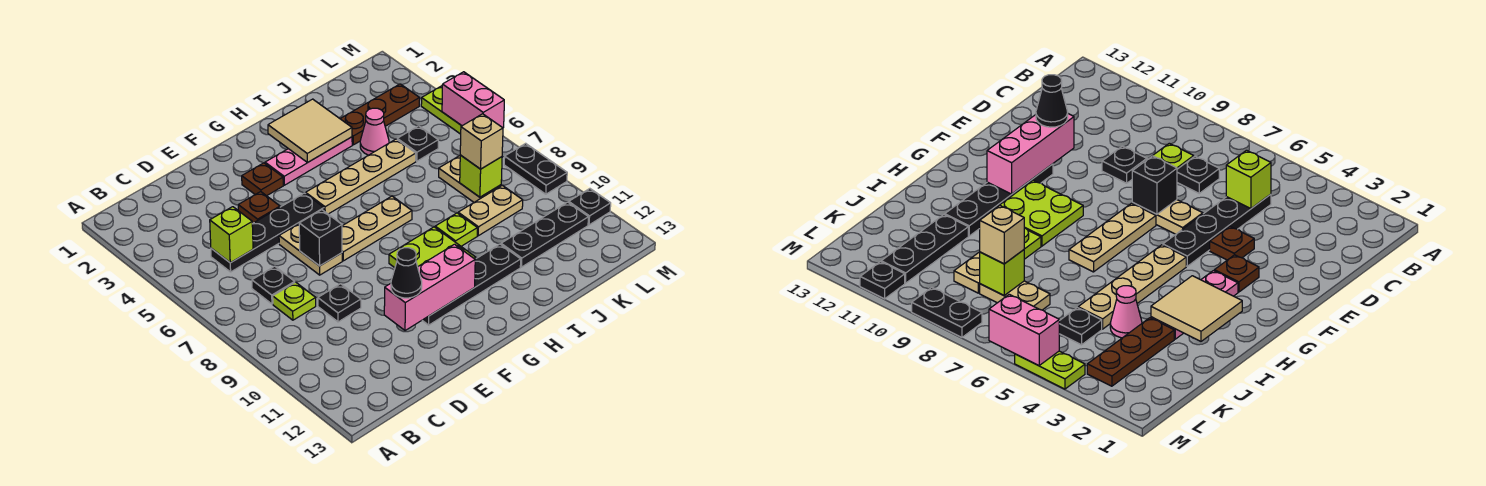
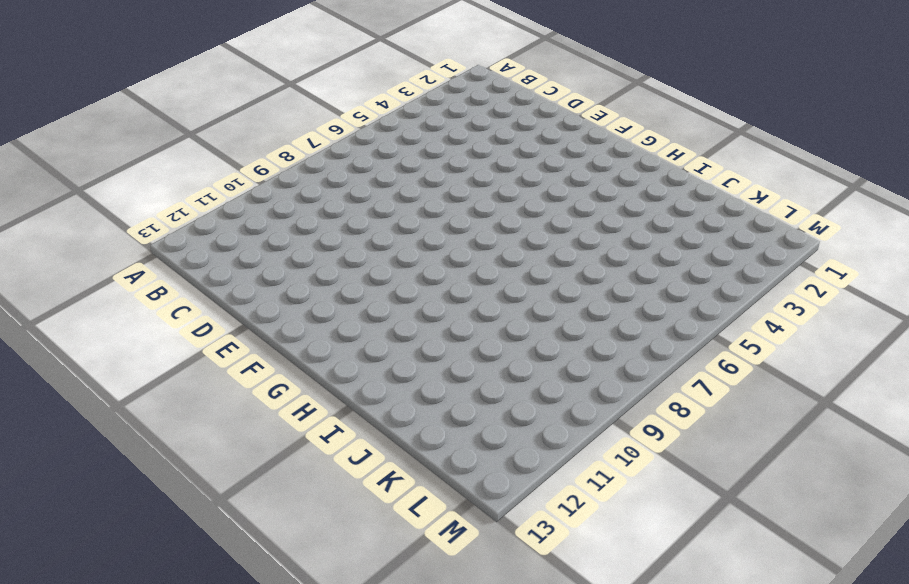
none -> black 1x4 plate [211,193,324,272]
none -> black 1x1 plate [252,266,295,304]
none -> lime 1x1 plate [273,282,316,320]
none -> black 1x1 plate [318,284,361,322]

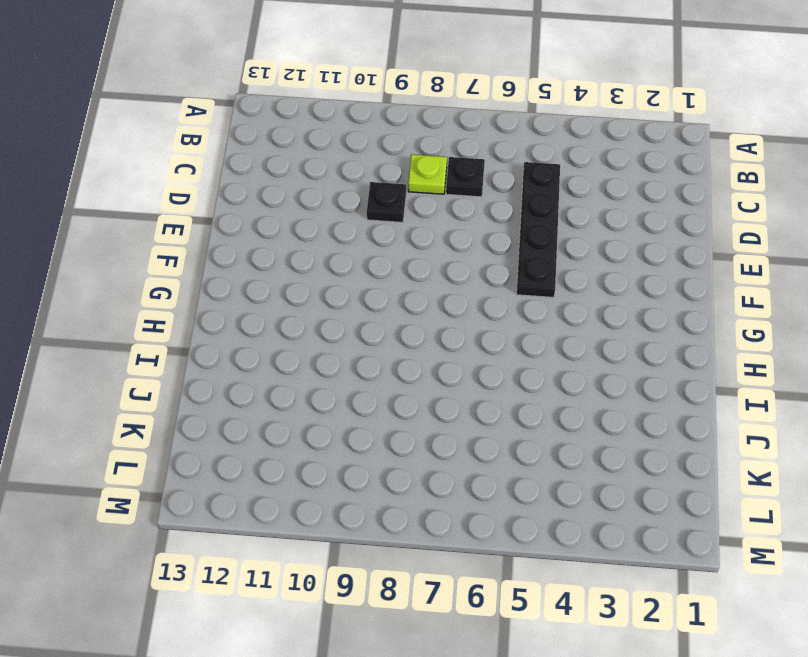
none -> brown 1x1 plate [238,192,280,224]
none -> tan 1x2 plate [279,224,342,275]
none -> brown 1x1 plate [242,163,283,196]
none -> tan 1x3 plate [342,196,412,261]

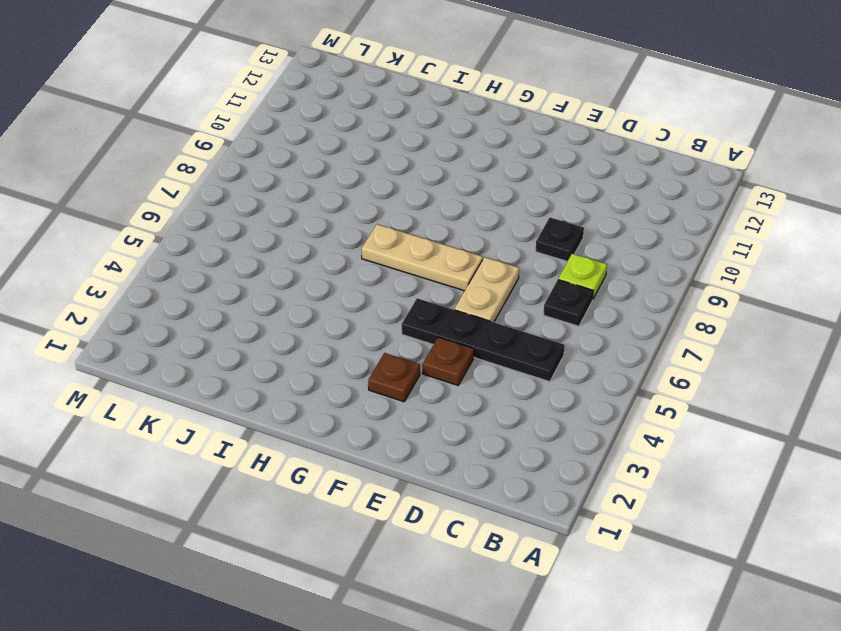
none -> black 1x4 plate [422,244,521,325]
none -> pink 1x3 plate [265,137,352,185]
none -> tan 1x4 plate [306,139,416,214]
none -> lime 2x2 plate [389,227,476,268]

